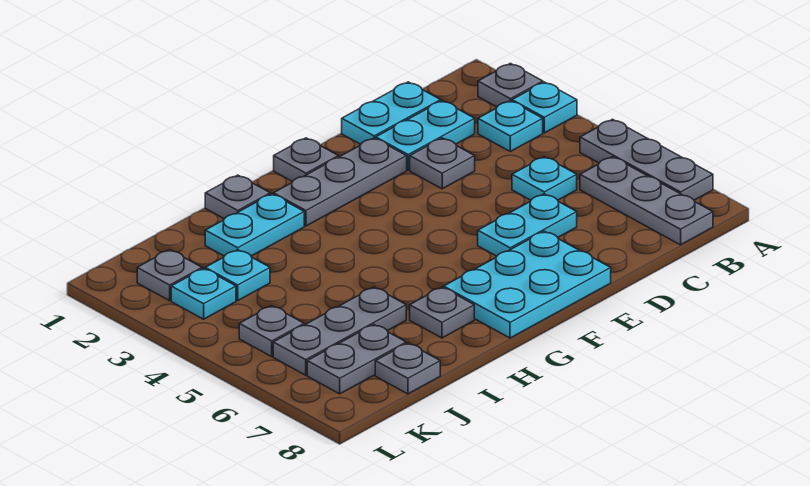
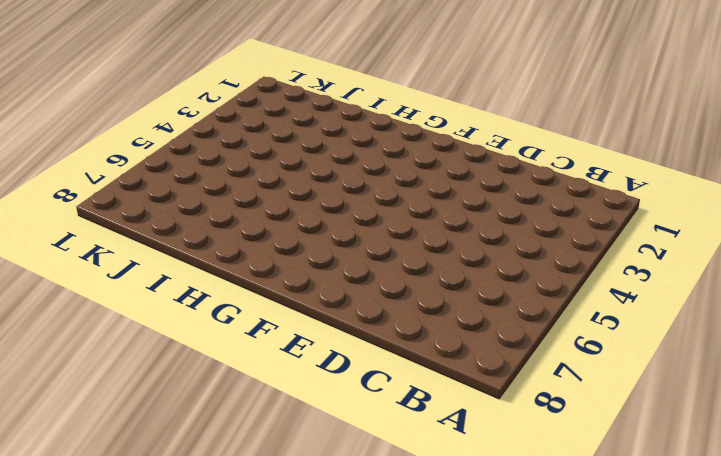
none -> grey 1x1 plate [478,63,543,107]
none -> cyan 1x1 plate [512,82,577,133]
none -> grey 1x3 plate [580,119,713,200]

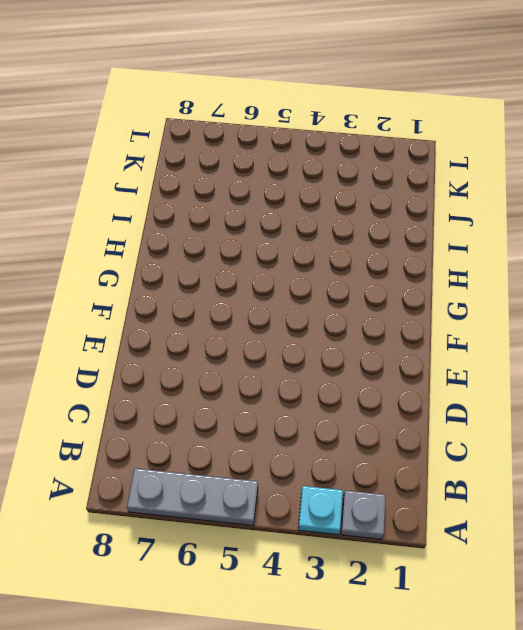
none -> cyan 1x1 plate [478,101,543,151]
none -> grey 1x3 plate [580,157,713,245]
none -> cyan 1x2 plate [342,82,441,144]

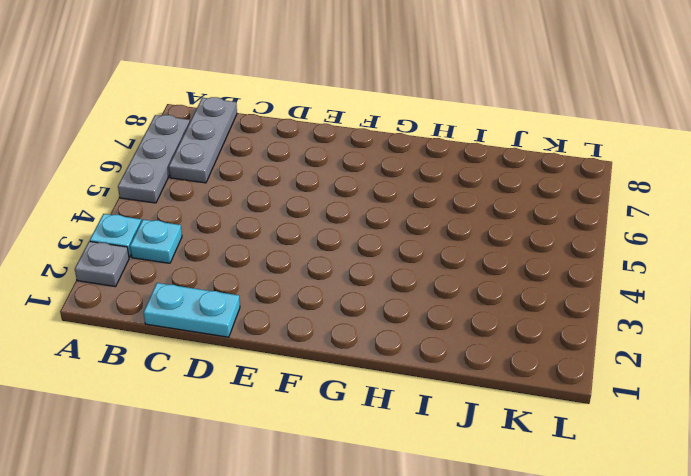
none -> cyan 1x2 plate [376,101,475,170]
none -> cyan 1x1 plate [512,157,577,200]
none -> grey 1x1 plate [410,138,475,189]

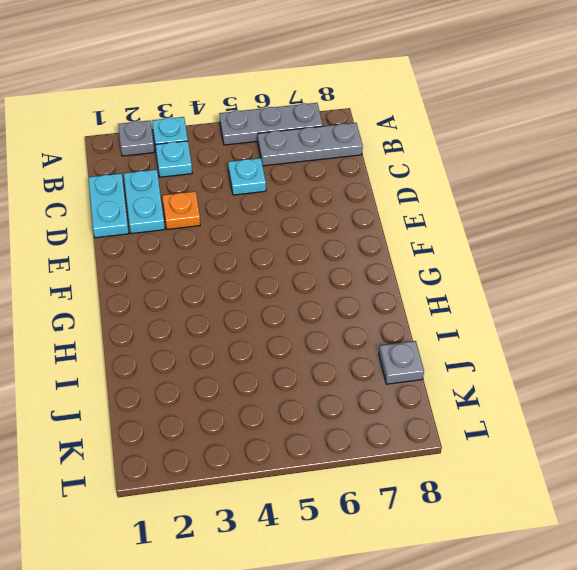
orange 1x1 plate [162,191,200,229] -> grey 1x1 plate [410,138,475,189]
none -> cyan 1x2 plate [478,194,577,256]
none -> grey 1x3 plate [274,138,407,226]
none -> cyan 2x3 plate [444,231,611,338]

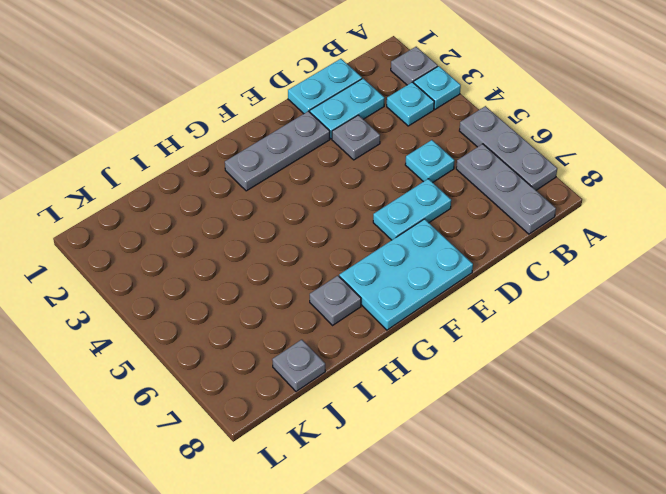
none -> grey 1x1 plate [274,138,338,182]
none -> grey 1x1 plate [205,175,270,219]
none -> cyan 1x2 plate [205,194,304,256]

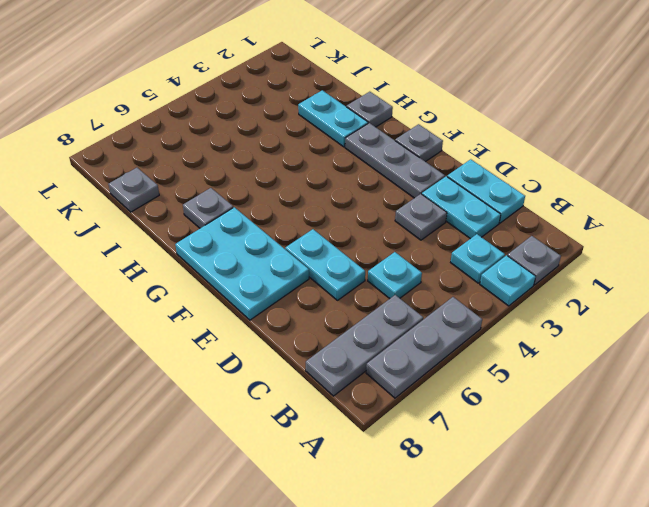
none -> grey 1x3 plate [273,287,406,375]
none -> cyan 1x1 plate [205,250,270,301]
none -> grey 1x2 plate [307,325,406,394]

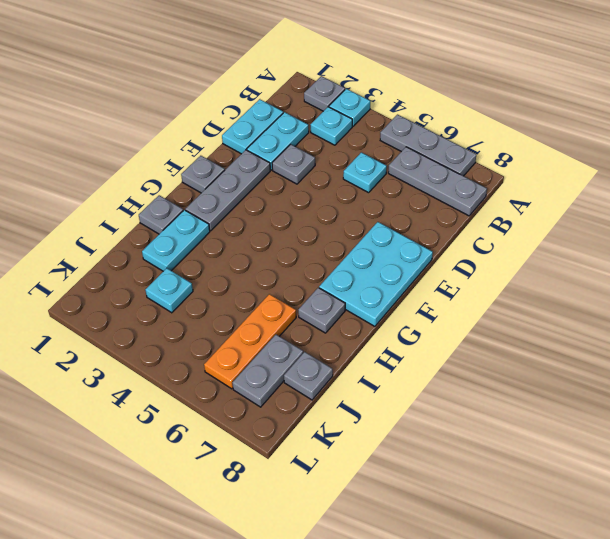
orange 1x3 plate [204,294,296,389] -> grey 1x3 plate [273,287,406,375]
none -> cyan 1x2 plate [478,194,577,256]
none -> grey 1x1 plate [137,250,202,301]
none -> cyan 1x1 plate [171,268,236,319]

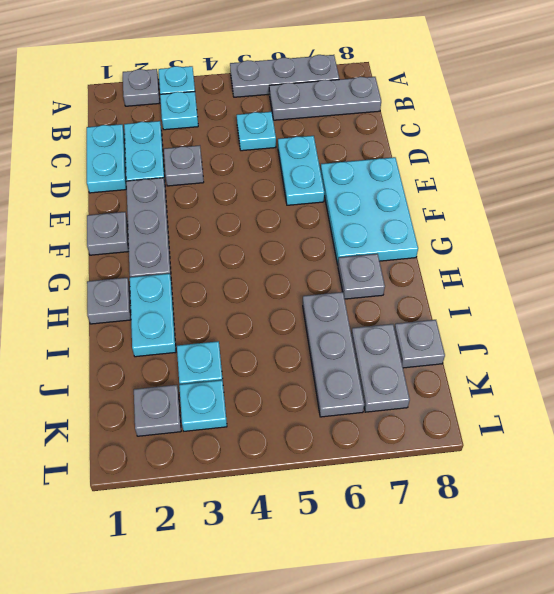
none -> grey 1x1 plate [239,306,304,356]

